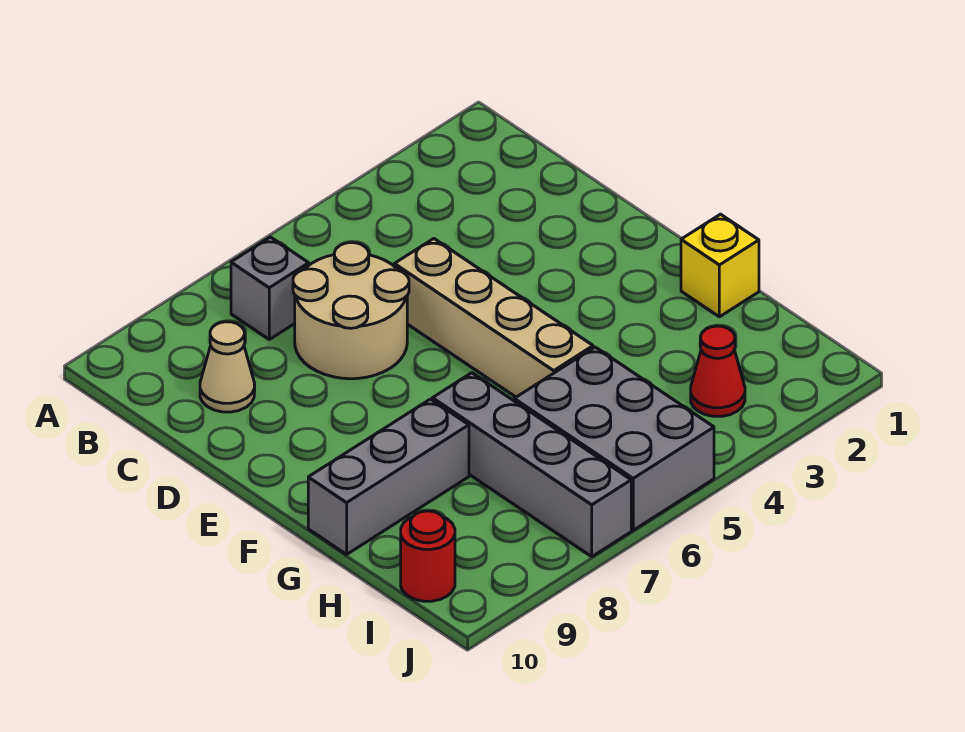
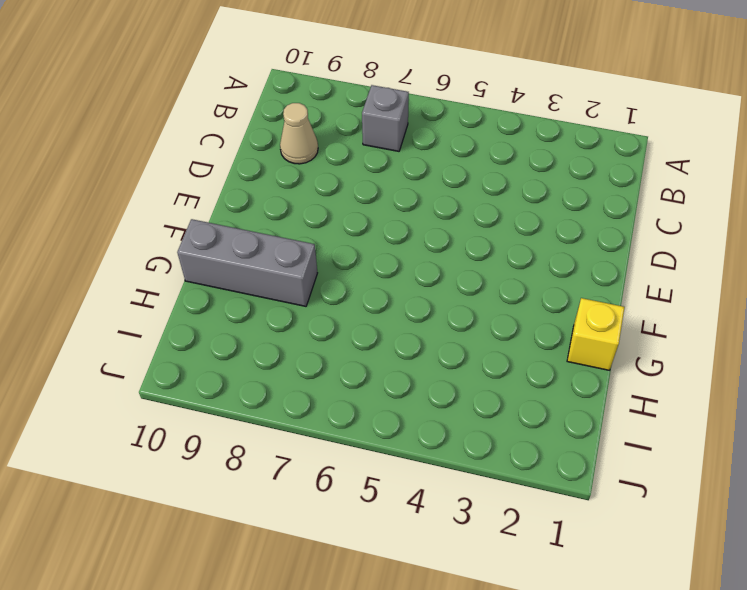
none -> tan 2x2 round brick [293,243,409,379]
none -> tan 1x4 brick [394,239,593,397]

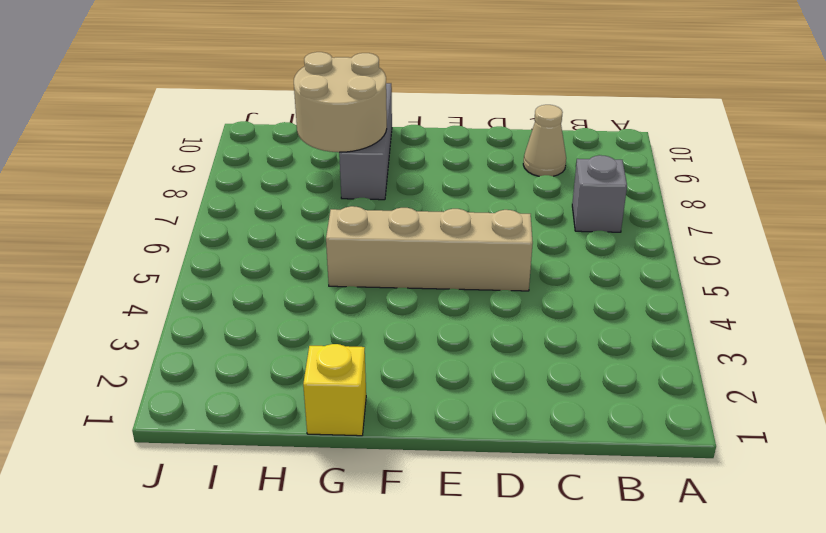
tan 2x2 round brick [294,52,387,152] -> tan 2x2 round brick moved to [293,243,409,379]
none -> grey 1x4 brick [432,373,631,557]
none -> grey 2x3 brick [514,347,714,530]

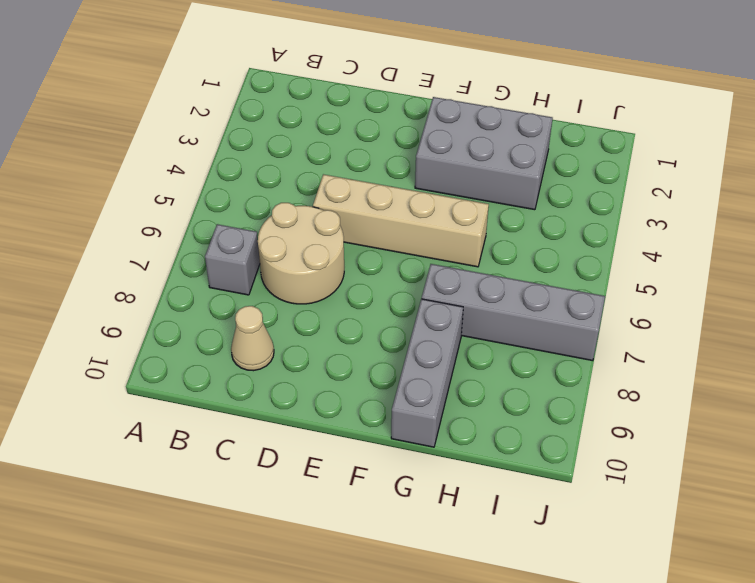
grey 2x3 brick [415,97,553,210] -> grey 2x3 brick moved to [514,347,714,530]
none -> yellow 1x1 brick [681,214,759,317]
none -> red 1x1 cone [691,326,745,416]

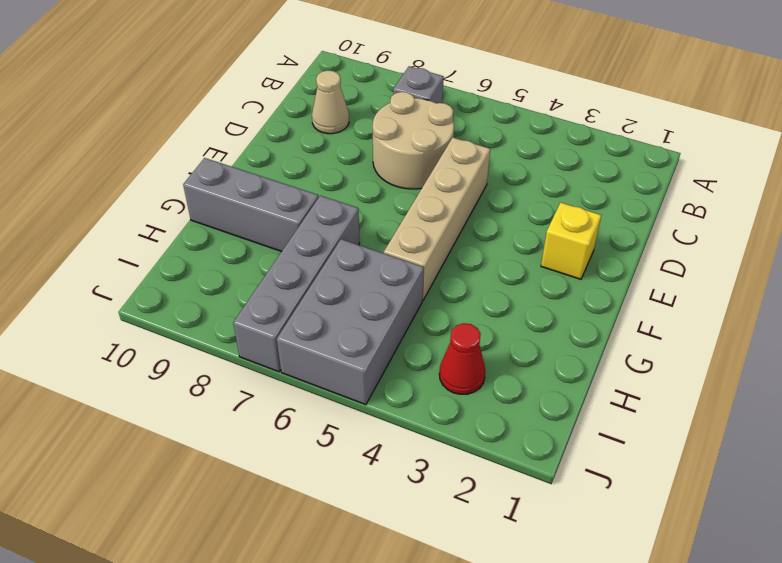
yellow 1x1 brick [541,203,601,279] -> yellow 1x1 brick moved to [681,214,759,317]
none -> red 1x1 round brick [401,511,455,601]

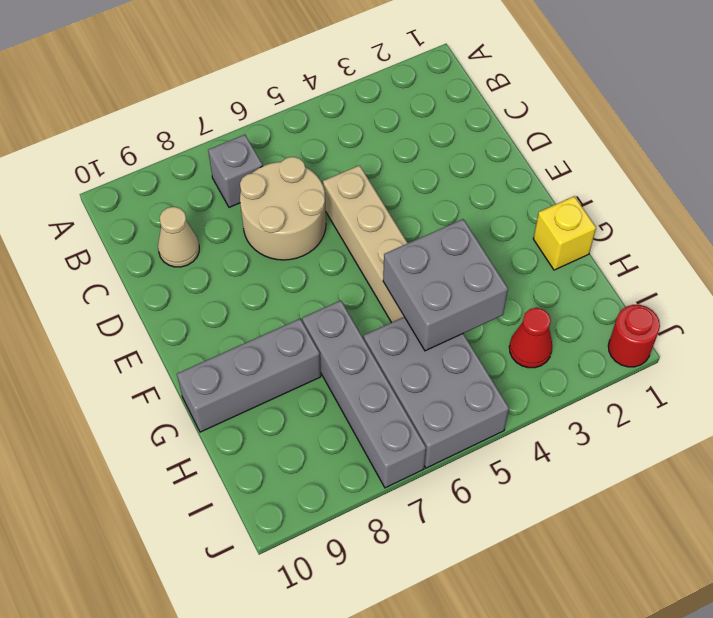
grey 2x2 brick [383,219,508,351] -> none
red 1x1 round brick [608,305,660,367] -> red 1x1 round brick moved to [401,511,455,601]

